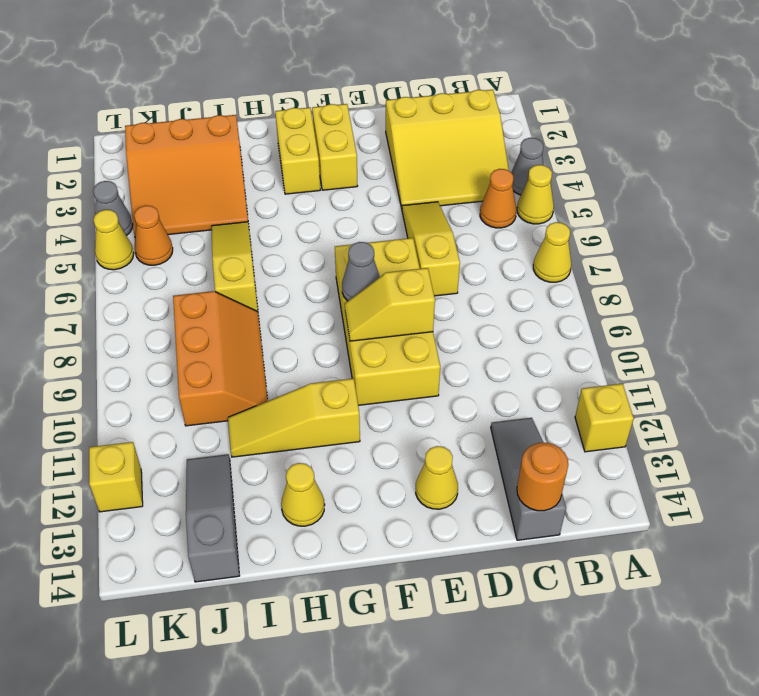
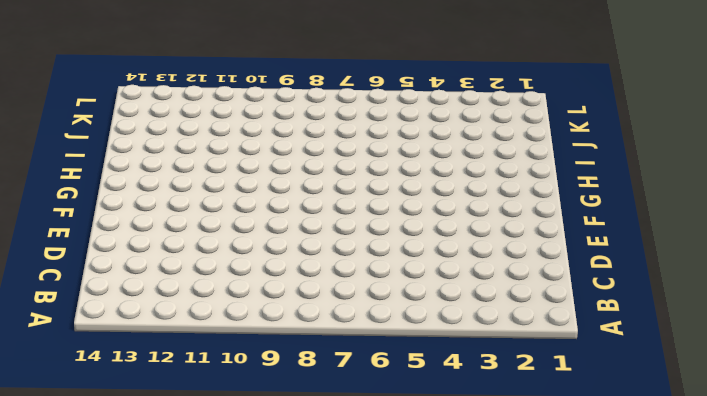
none -> grey 1x1 cone [511,138,543,195]
none -> yellow 1x1 cone [517,165,554,224]
none -> yellow 1x1 cone [533,222,571,282]

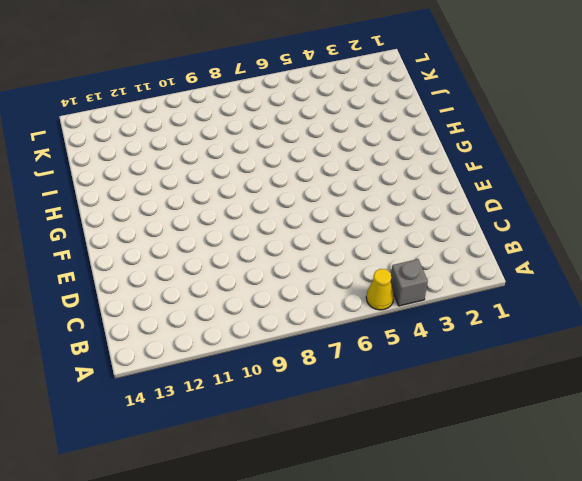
grey 1x1 brick [391,259,428,306] -> grey 1x1 cone [511,138,543,195]
none -> yellow 1x1 cone [533,222,571,282]
none -> yellow 1x1 brick [575,384,634,452]
none -> yellow 3x3 slope [386,90,509,208]

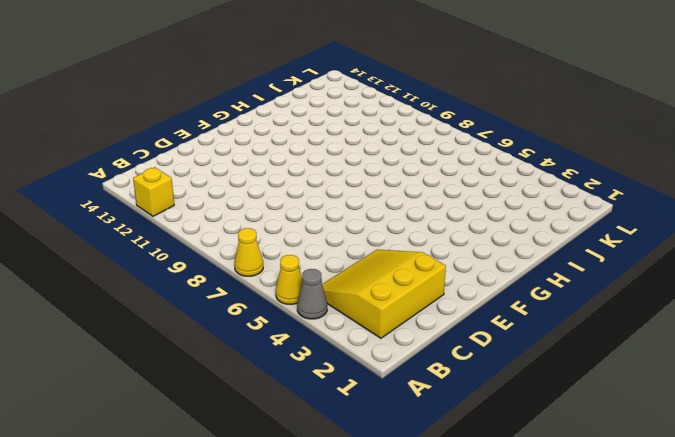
none -> orange 1x1 cone [480,169,516,228]
none -> grey 1x3 slope [491,418,566,540]
none -> yellow 1x3 slope [402,202,460,296]

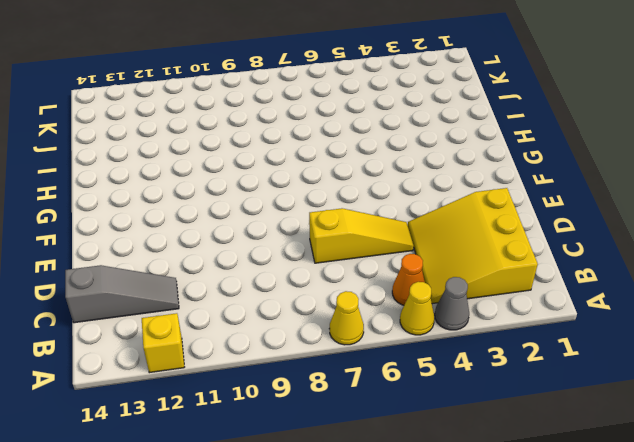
none -> yellow 2x4 brick [335,238,440,405]
none -> yellow 1x1 cone [416,446,458,509]
none -> yellow 1x2 brick [312,104,357,190]

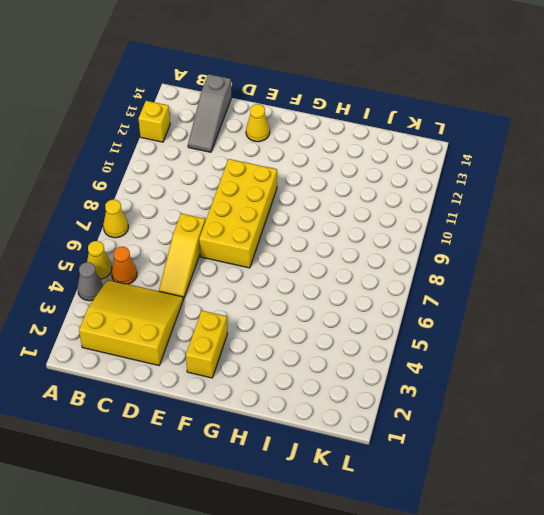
none -> yellow 1x2 brick [275,108,320,194]
none -> yellow 1x3 slope [228,378,360,457]
none -> yellow 1x1 cone [281,463,325,526]

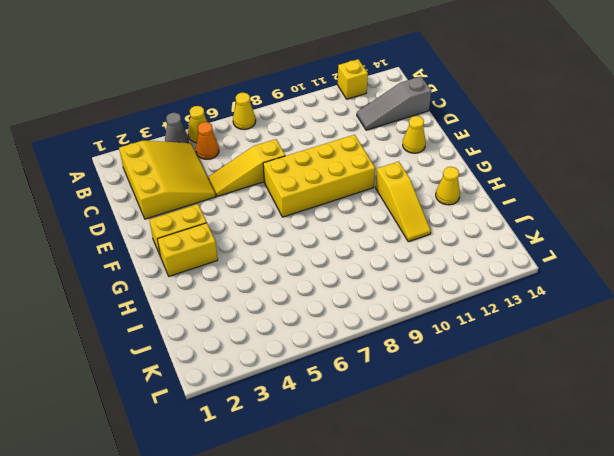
none -> orange 3x3 slope [125,115,248,235]
none -> yellow 1x3 slope [212,222,258,311]
none -> orange 2x3 slope [173,291,268,426]

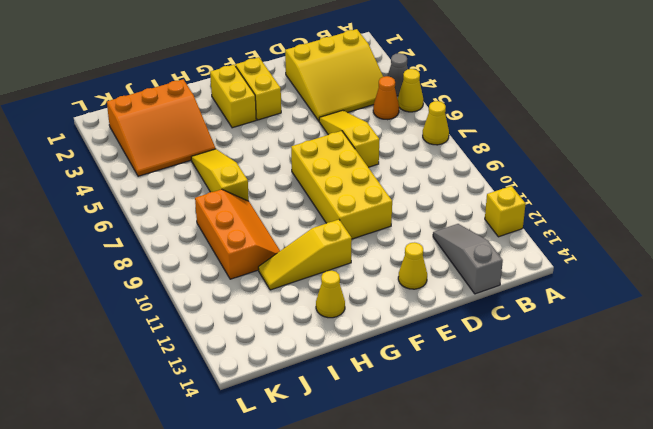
none -> grey 1x3 slope [186,454,240,582]
none -> orange 1x1 cone [134,206,173,265]
none -> grey 1x1 cone [93,181,133,236]

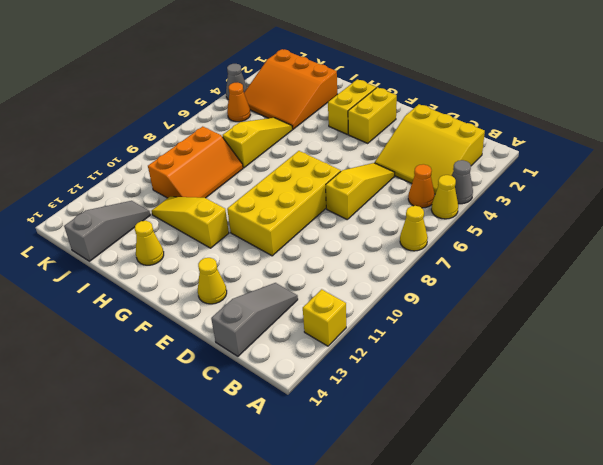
none -> yellow 1x1 cone [93,210,134,270]
none -> yellow 1x1 brick [89,442,143,512]
none -> orange 1x1 round brick [517,443,568,511]

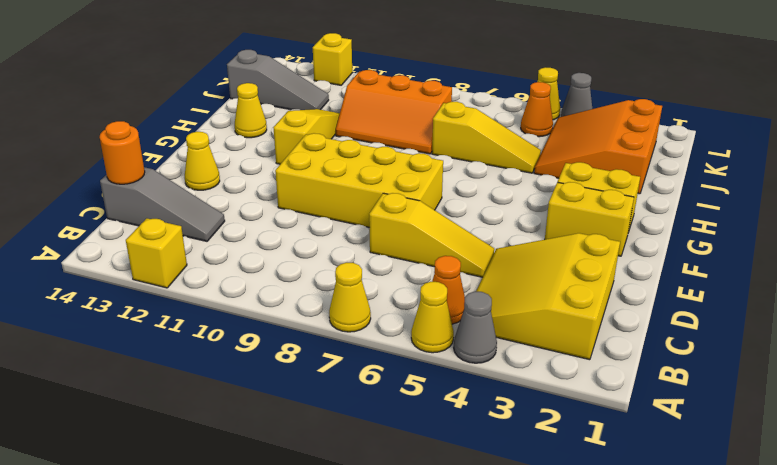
none -> yellow 1x2 slope [345,268,435,341]
none -> grey 1x1 cone [342,242,380,301]

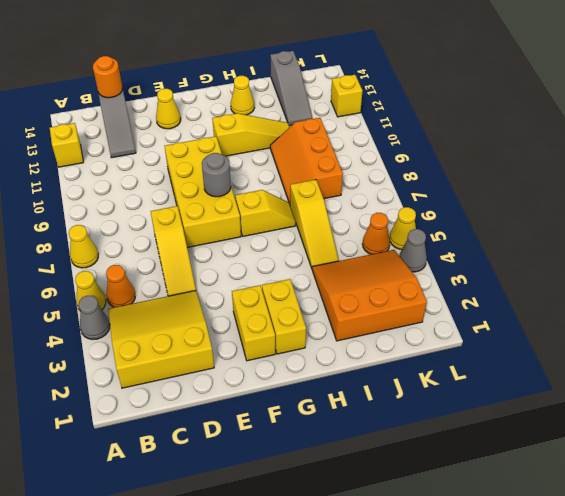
grey 1x1 round brick [202,153,231,197] -> grey 1x1 cone [342,242,380,301]
yellow 1x2 slope [235,190,296,236] -> yellow 1x2 slope moved to [345,268,435,341]

